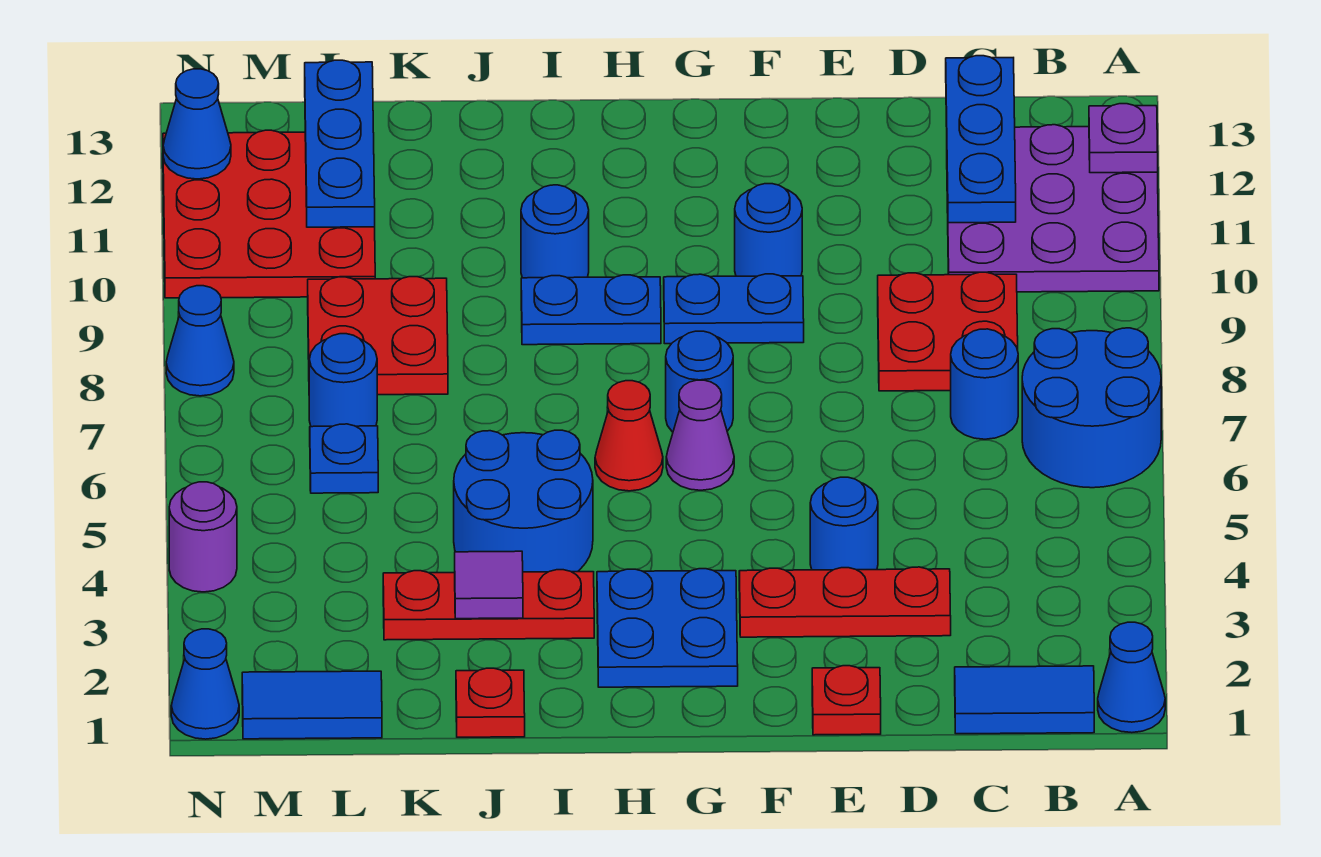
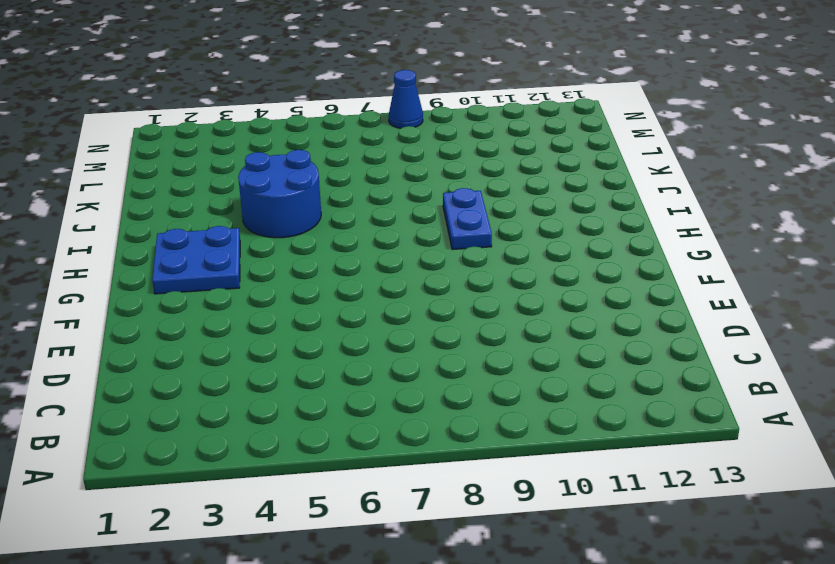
none -> blue 1x1 cone [1098,622,1165,733]
none -> blue 2x2 round brick [1022,328,1161,488]
none -> purple 3x3 plate [947,125,1159,292]
none -> blue 1x2 tile [955,666,1094,734]

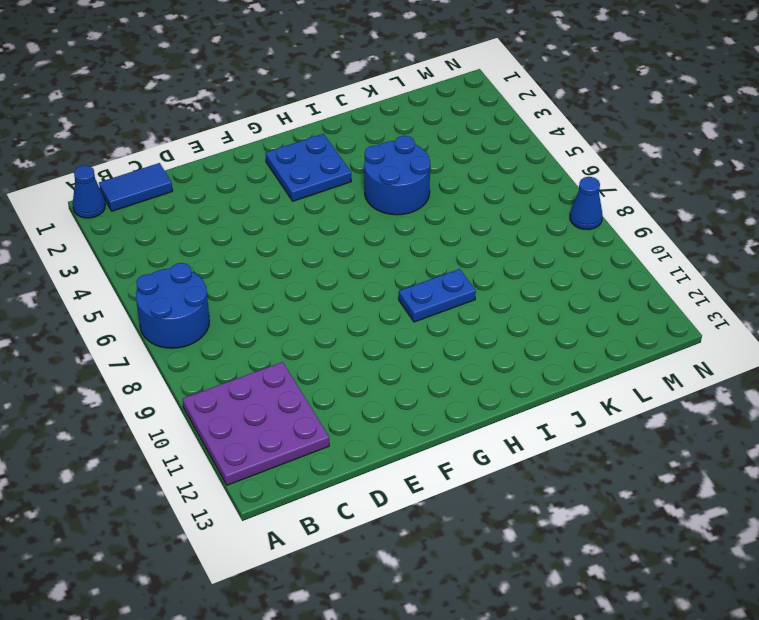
none -> blue 1x1 round brick [951,329,1018,439]
none -> red 2x2 plate [878,272,1018,391]
none -> red 1x3 plate [739,567,951,637]
none -> red 1x1 plate [812,666,881,735]

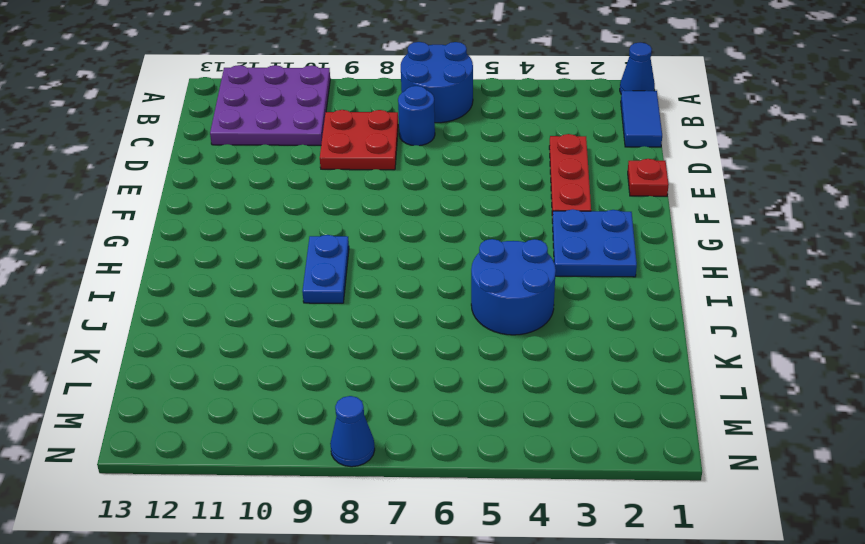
none -> blue 1x1 round brick [810,477,878,570]
none -> blue 1x2 plate [664,274,804,344]
none -> blue 1x1 round brick [735,184,802,276]
none -> purple 1x1 cone [666,380,734,490]

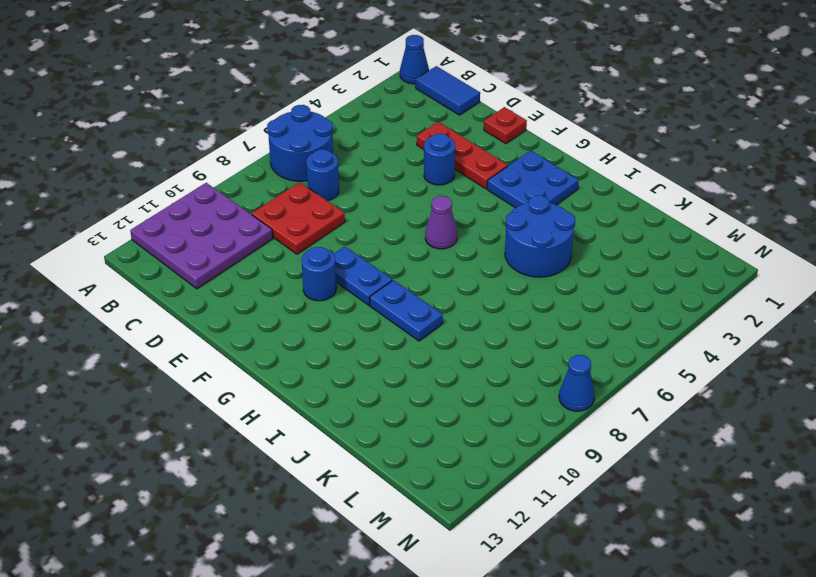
none -> blue 1x1 round brick [666,331,733,432]
none -> red 1x1 cone [595,381,663,491]
none -> red 1x3 plate [383,570,594,640]
none -> blue 1x1 round brick [521,185,589,278]

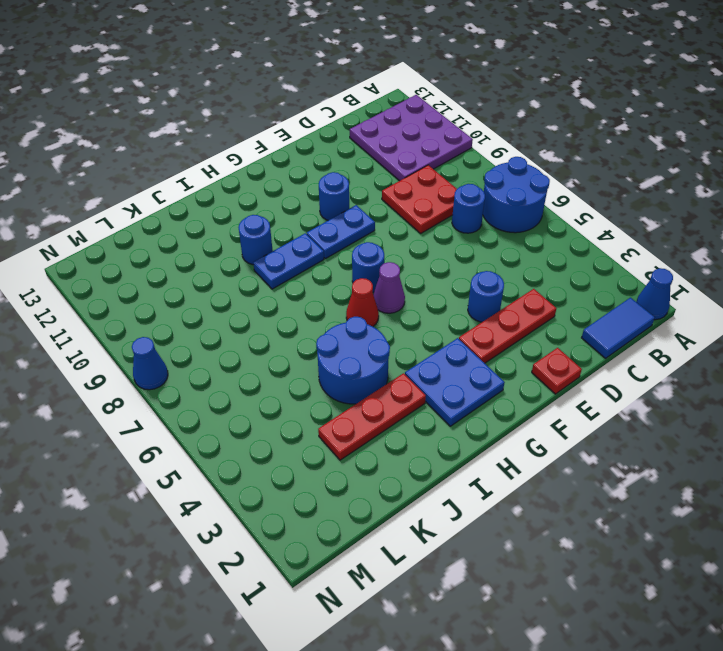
none -> red 1x1 plate [456,668,525,737]
none -> red 2x2 plate [308,277,448,395]
none -> blue 1x2 tile [242,671,382,739]
none -> blue 1x1 plate [310,424,378,493]

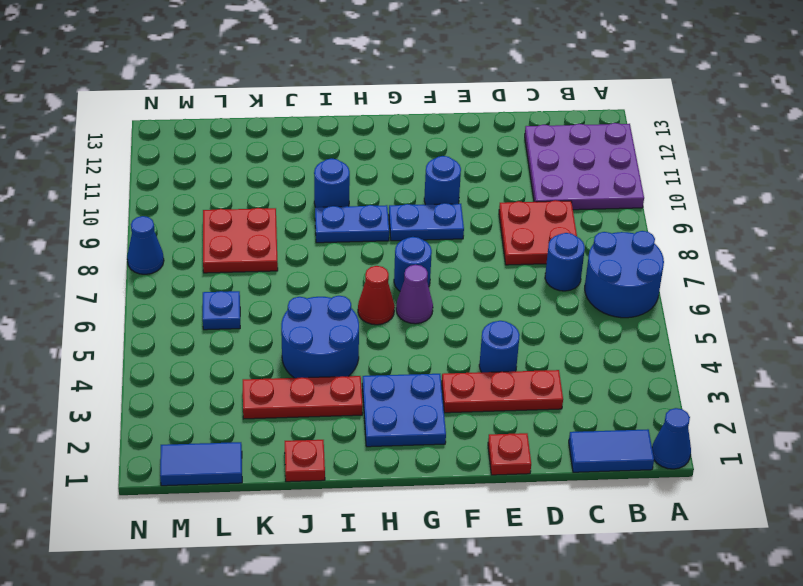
none -> blue 1x1 round brick [309,334,377,427]
none -> red 3x3 plate [163,130,375,298]
none -> blue 1x1 cone [171,629,239,739]
none -> purple 1x1 round brick [169,482,237,592]

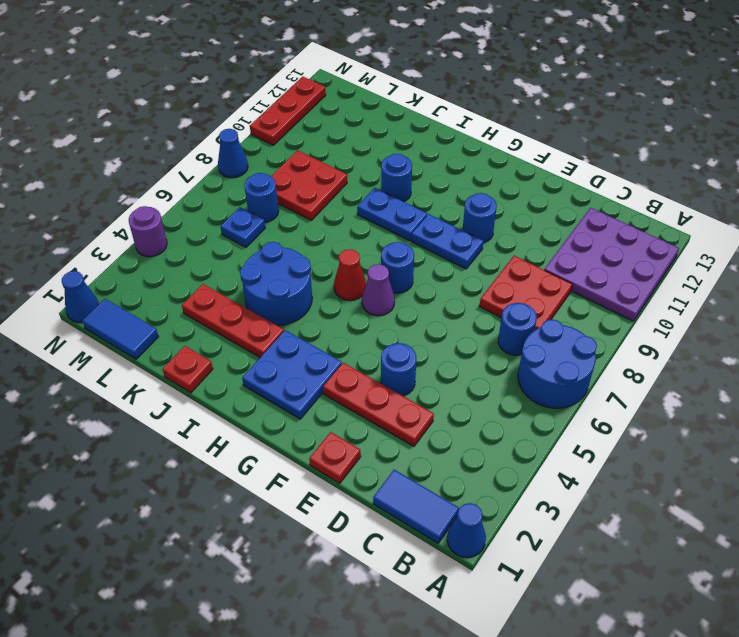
red 1x3 plate [250,77,326,145] -> red 3x3 plate [163,130,375,298]
none -> purple 1x1 plate [1089,104,1158,173]
none -> blue 1x3 plate [946,56,1016,223]
none -> purple 1x1 tile [455,551,523,619]
none -> blue 1x3 plate [305,60,375,227]

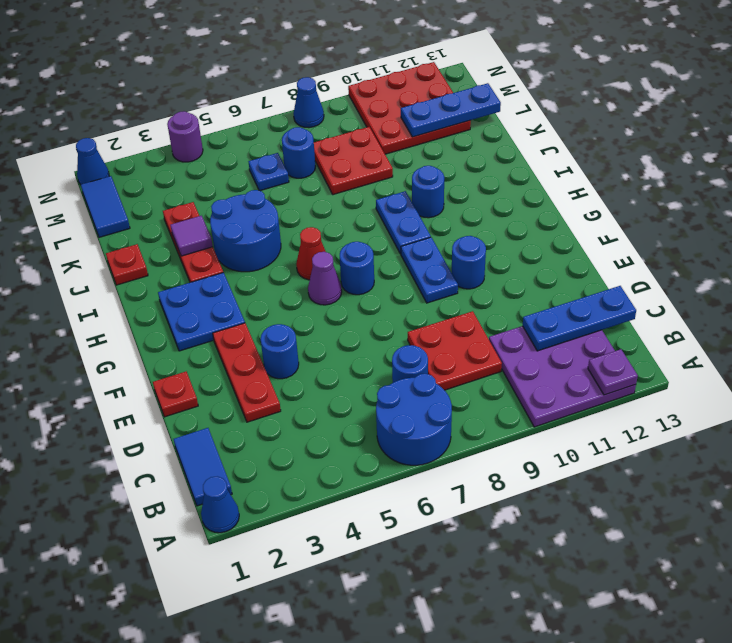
none -> blue 1x1 cone [163,69,231,179]

